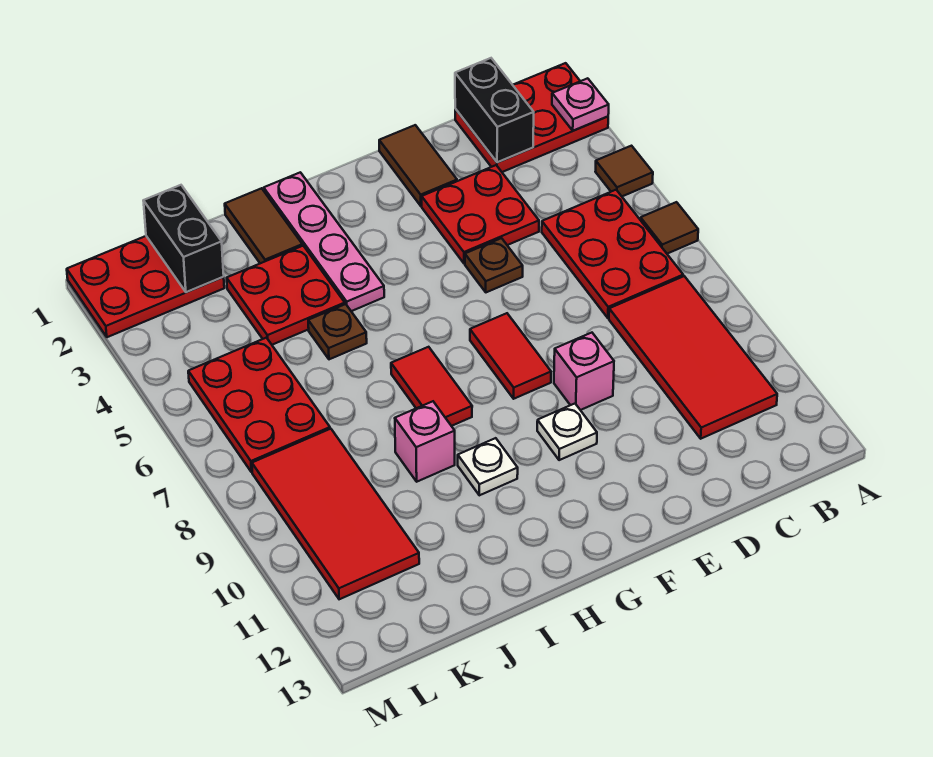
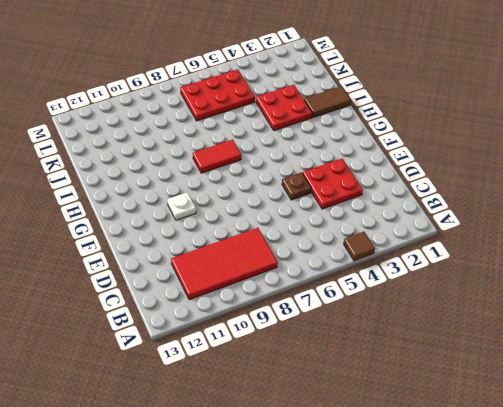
none -> red 2x3 plate [455,63,608,172]
none -> brown 1x1 tile [640,202,698,254]
none -> red 2x3 plate [542,190,683,318]

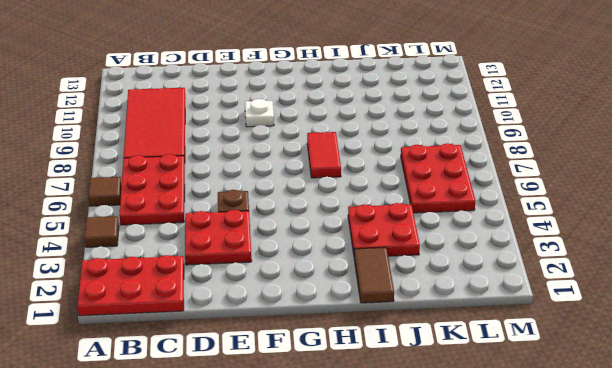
none -> brown 1x2 tile [379,125,457,206]
none -> pink 1x1 brick [554,333,614,410]
none -> red 1x2 tile [470,313,551,399]

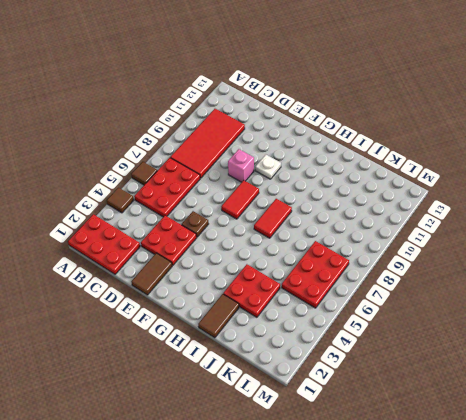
none -> pink 1x4 plate [264,172,384,311]
none -> white 1x1 plate [458,438,518,495]
none -> brown 1x1 plate [308,304,367,359]

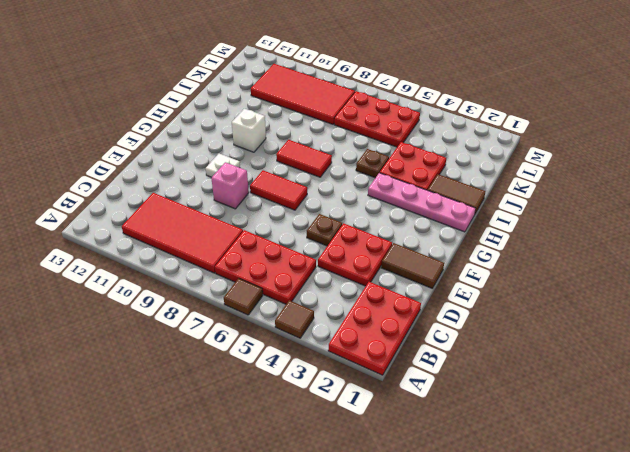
white 1x1 brick [232,109,266,152] -> white 1x1 plate [458,438,518,495]
none -> pink 1x1 brick [395,401,455,482]
none -> red 2x3 plate [67,236,224,337]
none -> pink 1x1 plate [552,78,609,131]

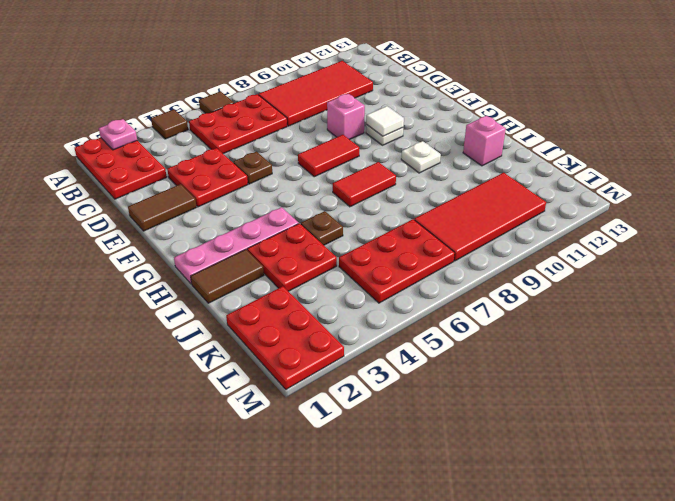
white 1x1 tile [366,106,404,136] -> none
pink 1x1 brick [463,116,506,166] -> pink 1x1 brick moved to [395,401,455,482]
none -> black 1x2 brick [455,58,534,162]
none -> black 1x2 brick [143,185,224,292]

